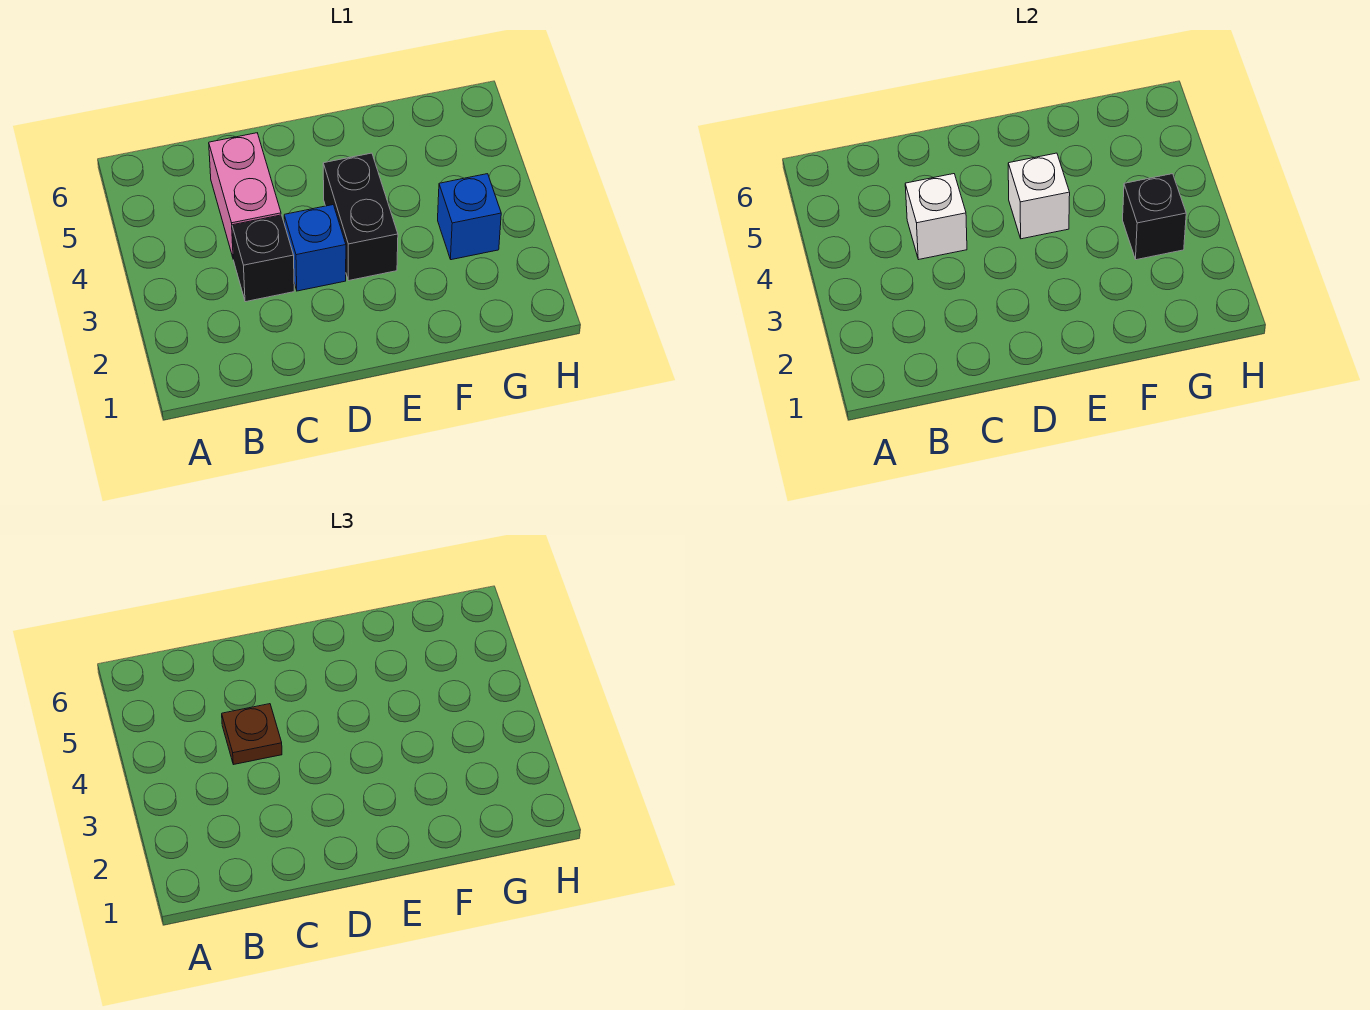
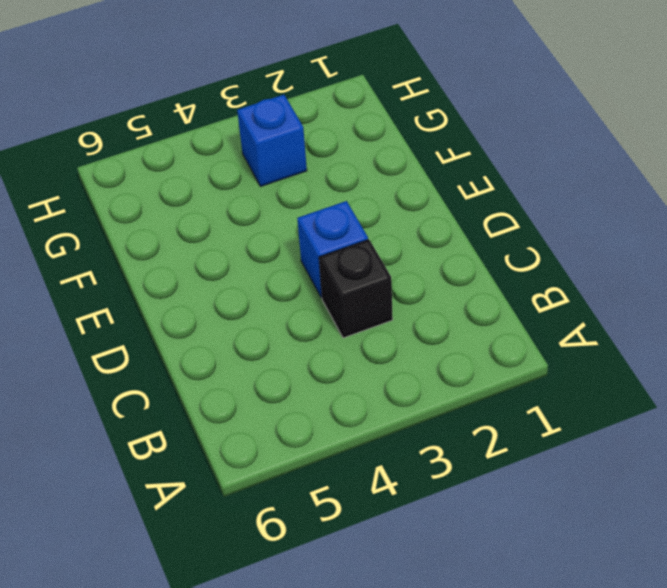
none -> pink 1x2 brick [209,133,281,259]
none -> black 1x2 brick [323,153,398,281]

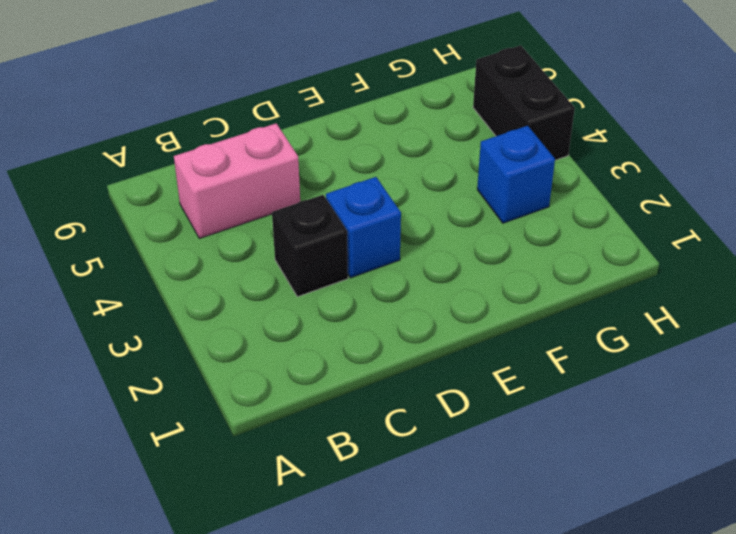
pink 1x2 brick [174,123,300,238] -> pink 1x2 brick turned to [209,133,281,259]
black 1x2 brick [473,45,575,160] -> black 1x2 brick moved to [323,153,398,281]
none -> white 1x1 brick [905,174,967,260]
none -> white 1x1 brick [1008,153,1070,239]

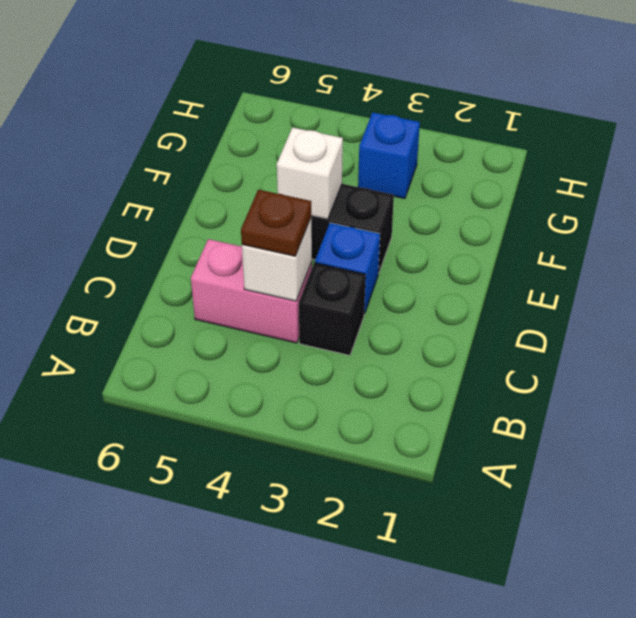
none -> black 1x1 brick [1123,174,1186,260]

